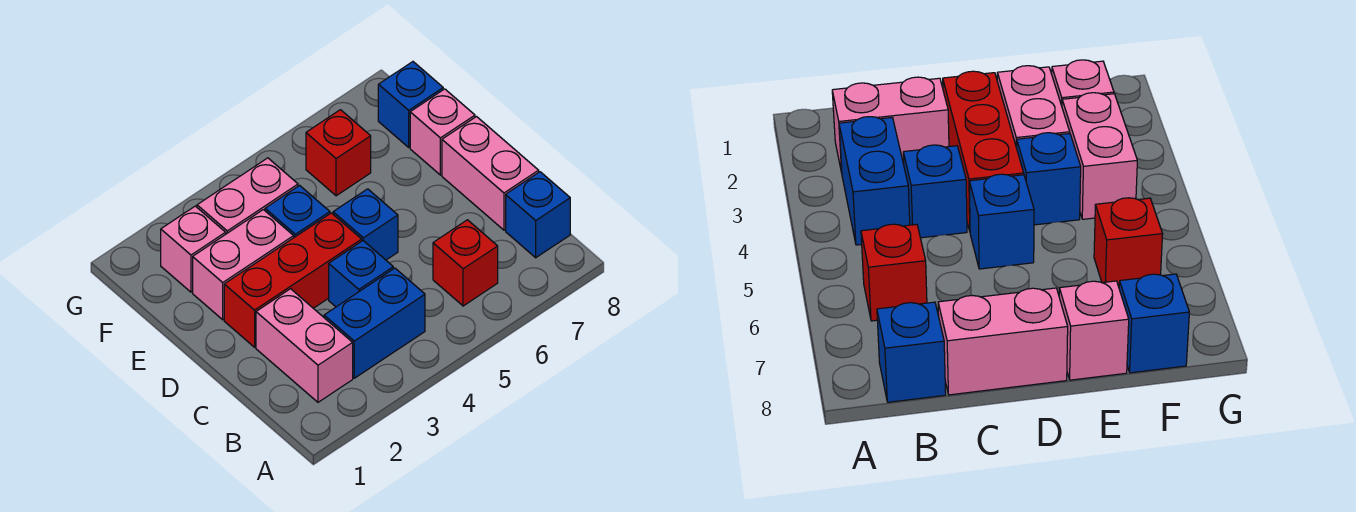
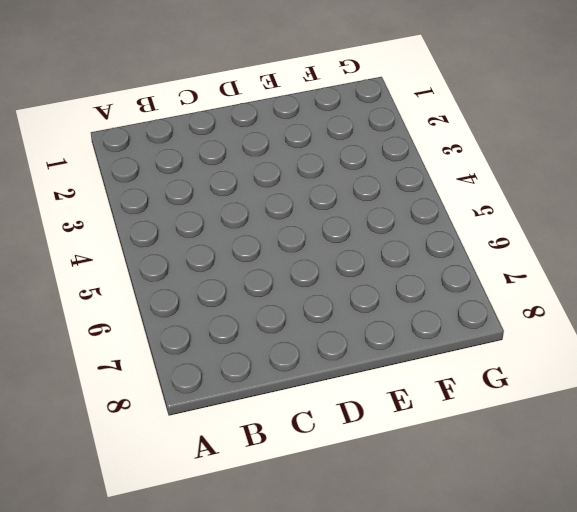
none -> pink 1x2 brick [256,289,353,402]
none -> blue 1x2 brick [324,268,425,378]
none -> red 1x1 brick [433,220,498,306]

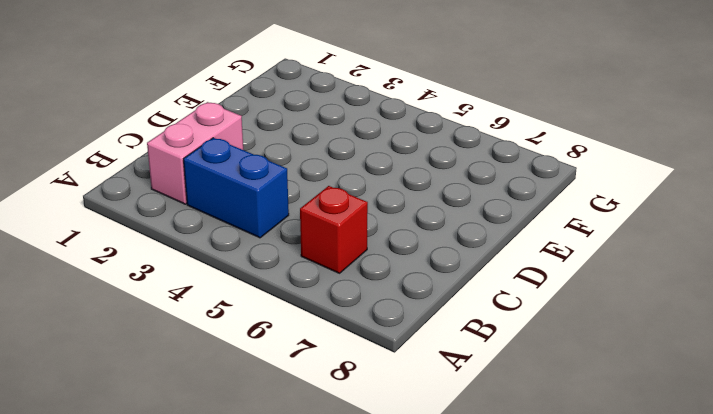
none -> blue 1x1 brick [506,172,570,258]
none -> blue 1x1 brick [329,241,393,307]
none -> pink 1x2 brick [442,117,539,230]

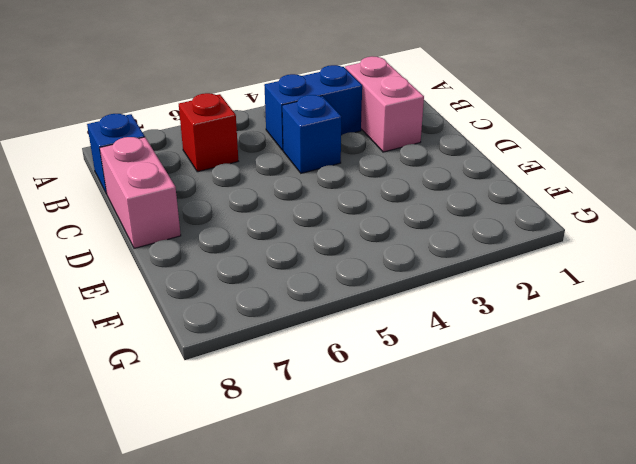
none -> red 1x3 brick [224,213,362,347]
none -> blue 1x1 brick [333,189,398,260]
none -> pink 1x2 brick [193,210,294,320]

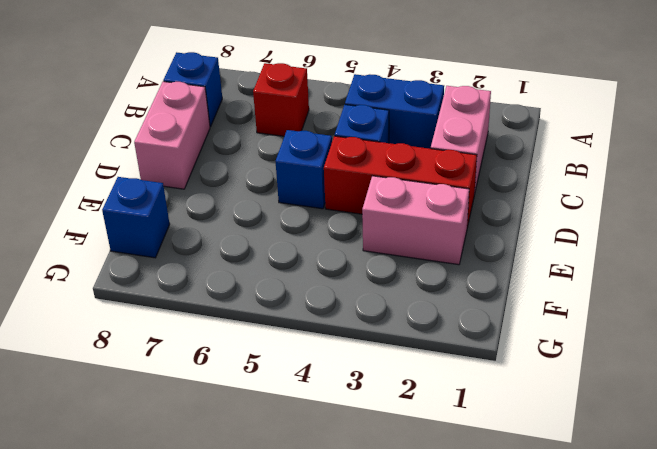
none -> blue 1x1 brick [265,185,330,237]
none -> pink 1x1 brick [410,89,475,175]
none -> pink 1x1 brick [161,206,226,292]

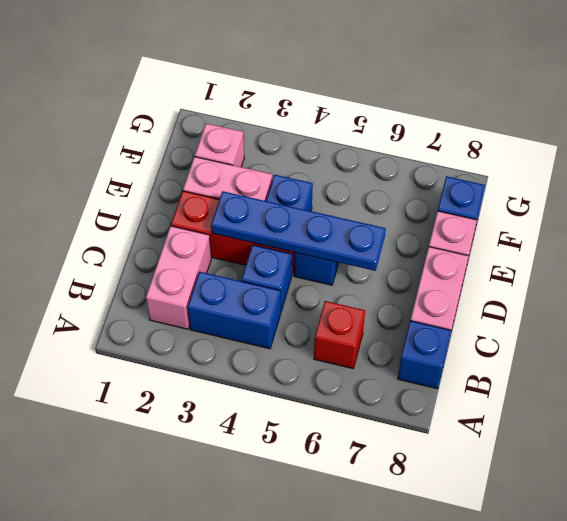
blue 1x4 plate [211,191,386,271] -> none
none -> pink 1x2 brick [197,158,298,234]
none -> red 1x1 brick [306,110,371,196]

